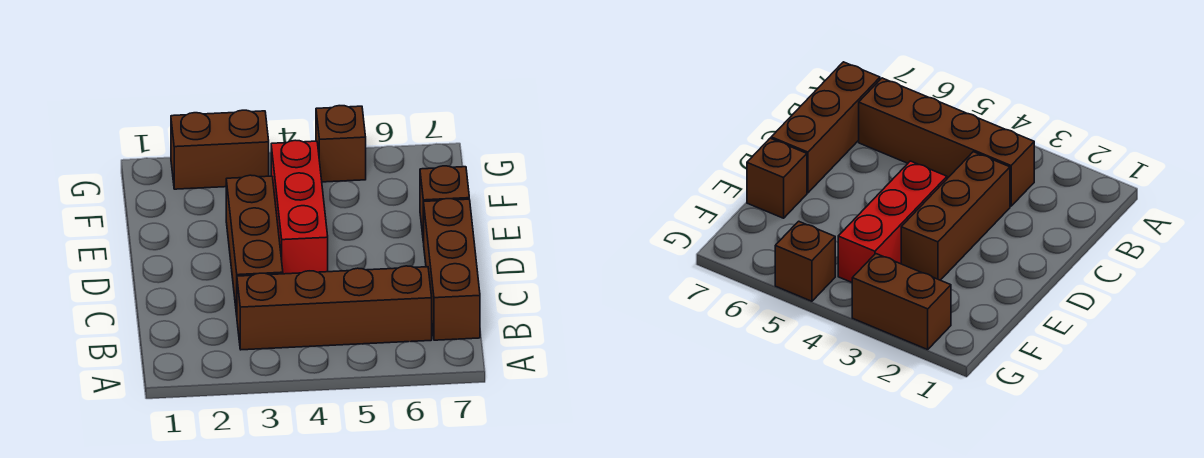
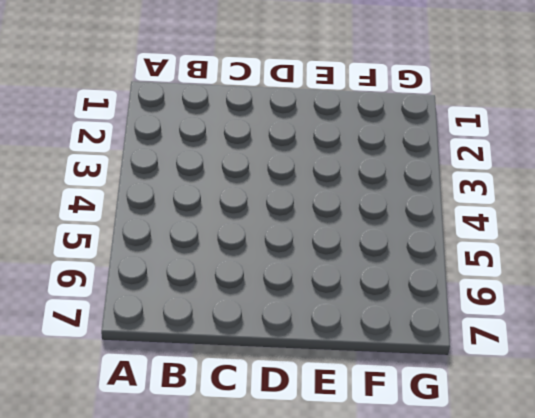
none -> brown 1x4 brick [237,266,432,350]
none -> brown 1x3 brick [424,199,480,340]

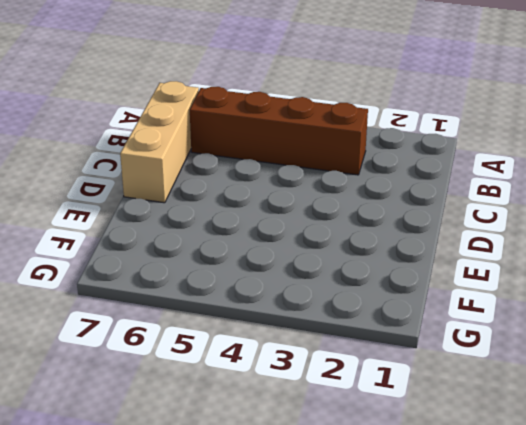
tan 1x3 brick [120,81,199,203] -> brown 1x3 brick [424,199,480,340]
none -> brown 1x3 brick [226,175,283,315]
none -> red 1x3 brick [271,140,328,274]

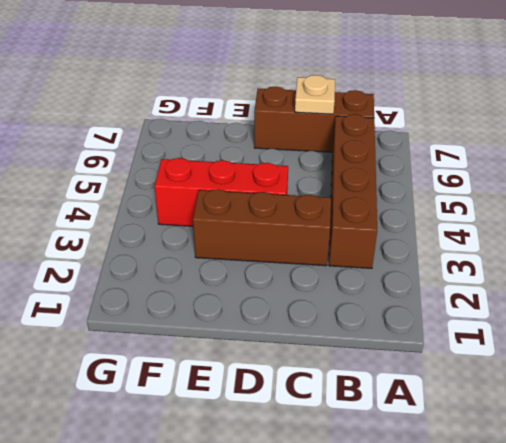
tan 1x1 plate [295,75,335,114] -> none
none -> brown 1x1 brick [420,166,469,242]
none -> brown 1x2 brick [171,110,269,189]

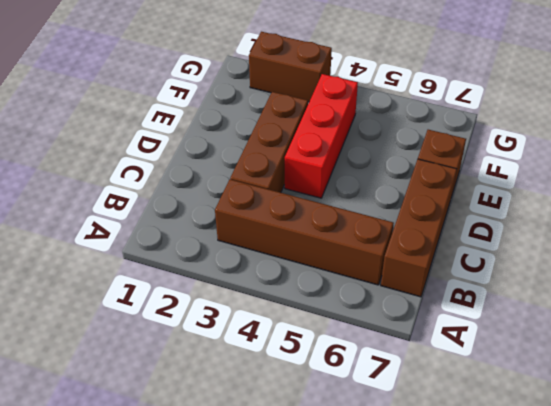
none -> brown 1x1 brick [316,106,366,182]

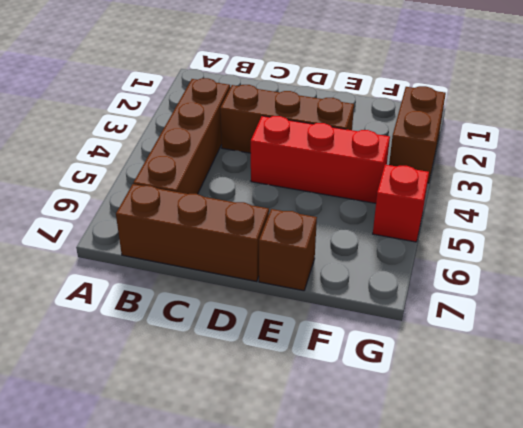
red 1x1 brick [373,165,429,242] -> brown 1x1 brick [316,106,366,182]

